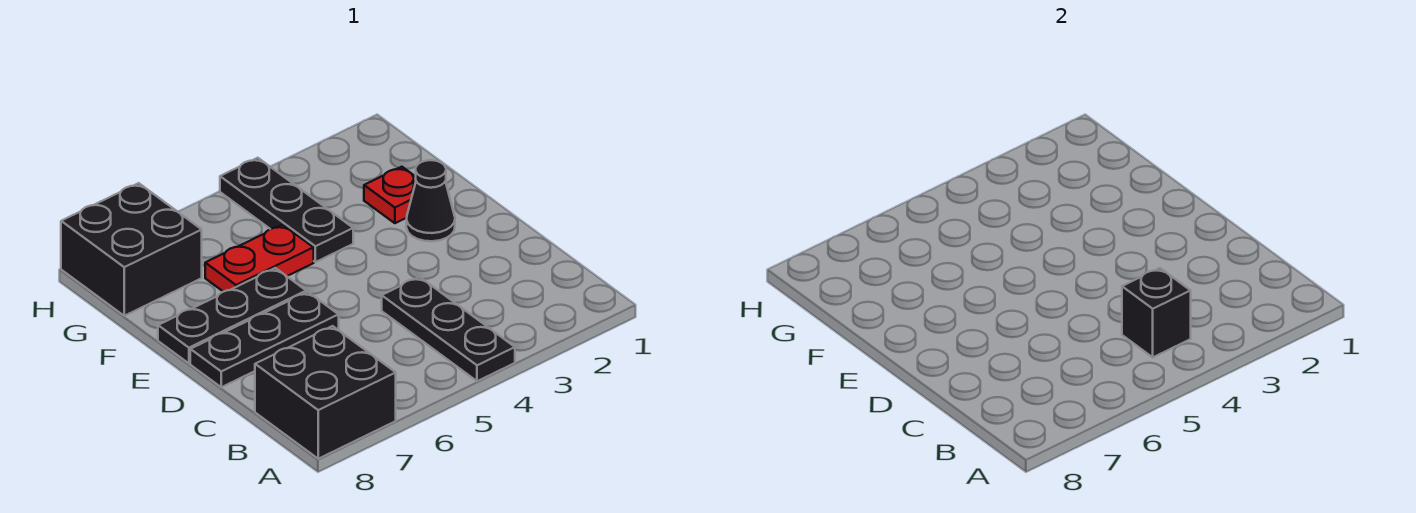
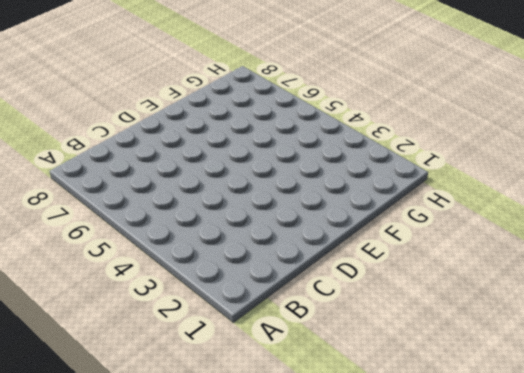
none -> black 1x3 plate [382,277,515,381]
none -> black 2x2 brick [255,326,396,459]

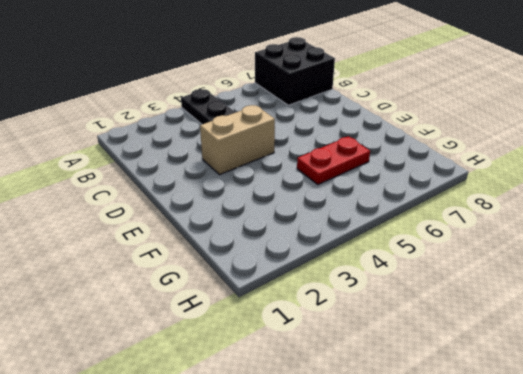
tan 1x2 brick [200,105,275,174] -> none
none -> black 1x3 plate [190,292,339,387]
none -> black 1x1 cone [406,160,455,241]

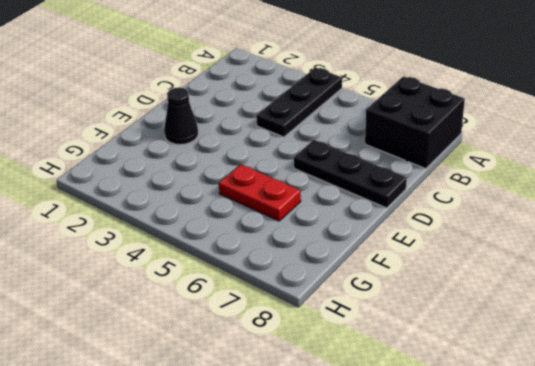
none -> black 1x3 plate [158,268,306,363]
none -> red 1x1 plate [364,167,416,223]

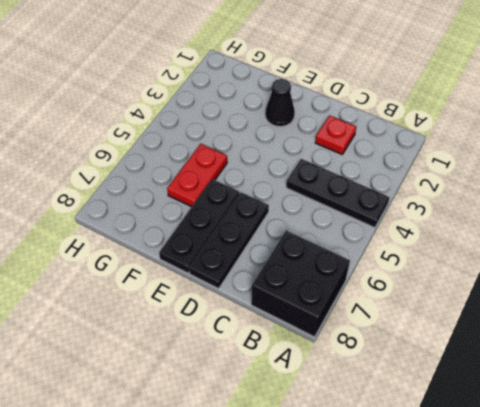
red 1x1 plate [315,115,356,154] -> red 1x1 plate moved to [364,167,416,223]
none -> black 1x3 plate [220,158,353,262]
none -> black 2x2 brick [61,183,202,316]

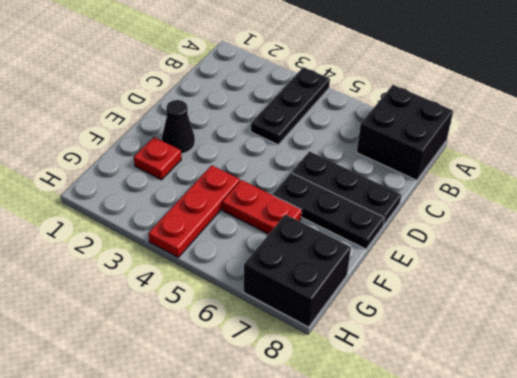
red 1x3 plate [149,165,240,257] -> black 1x3 plate [220,158,353,262]
none -> black 1x1 brick [1122,268,1191,357]

